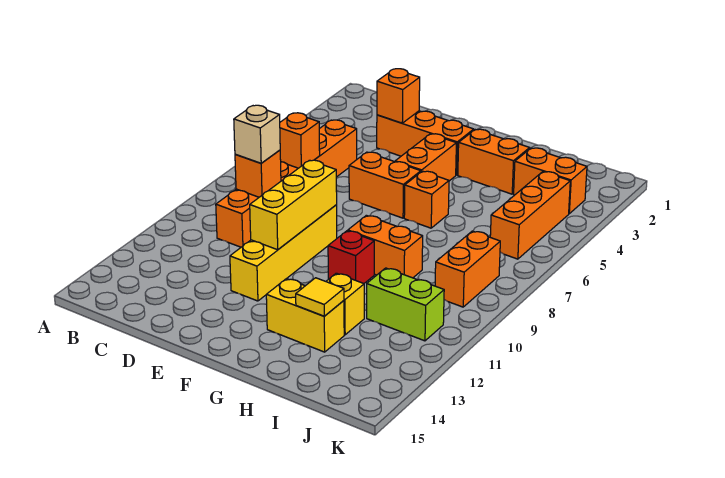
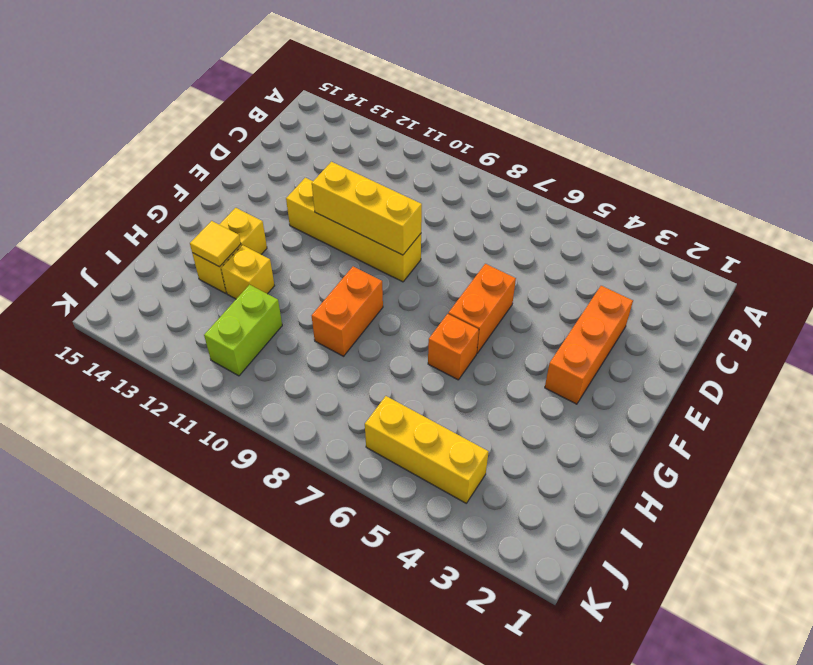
yellow 1x3 brick [365,396,489,503] -> orange 1x3 brick [490,172,570,259]
none -> orange 1x6 brick [216,120,357,247]
none -> orange 1x2 brick [395,134,456,181]
none -> orange 1x2 brick [458,129,530,194]

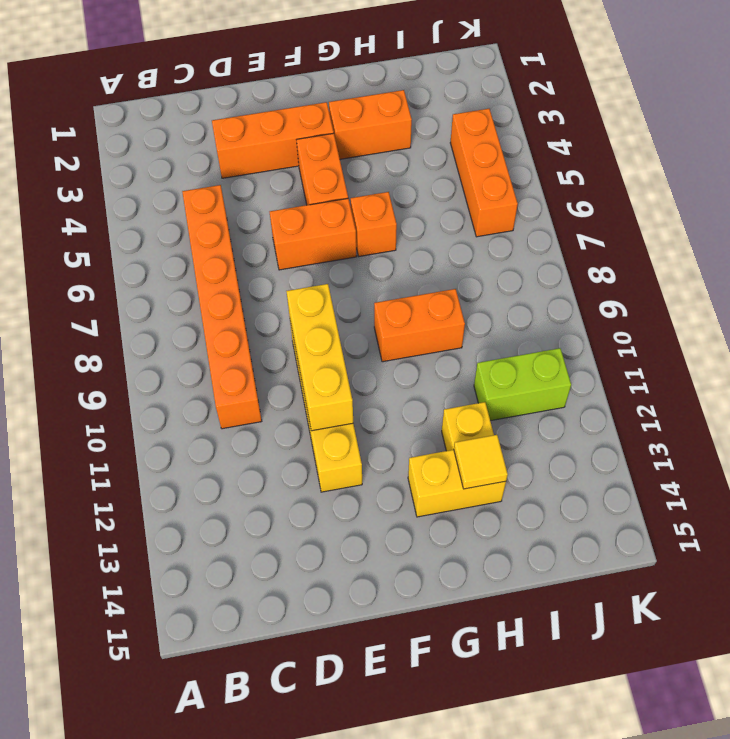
none -> red 1x1 brick [328,231,374,283]
none -> orange 1x2 brick [514,148,587,214]
none -> orange 1x2 brick [435,231,500,307]

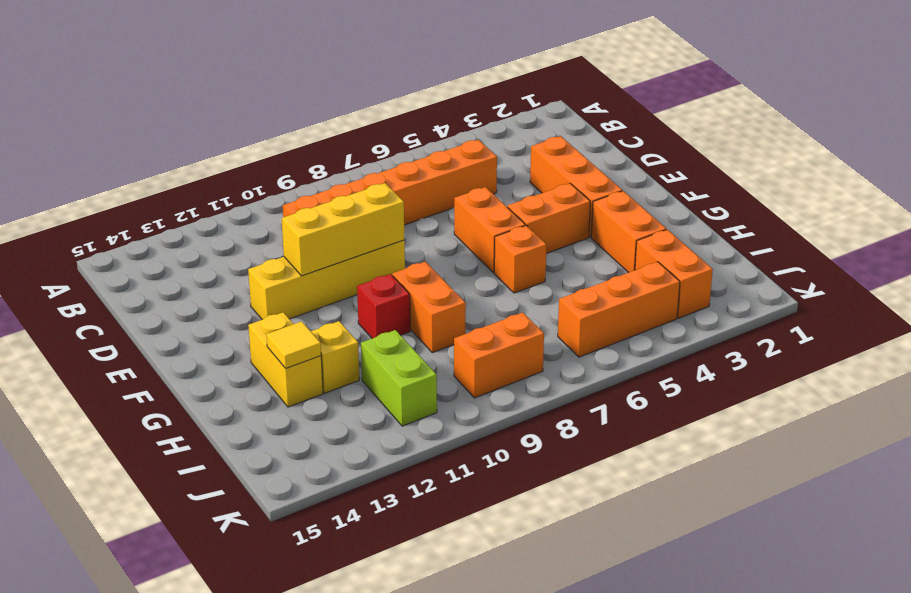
none -> orange 1x1 brick [280,113,320,168]
none -> orange 1x1 brick [235,150,281,197]
none -> orange 1x1 brick [377,69,420,123]

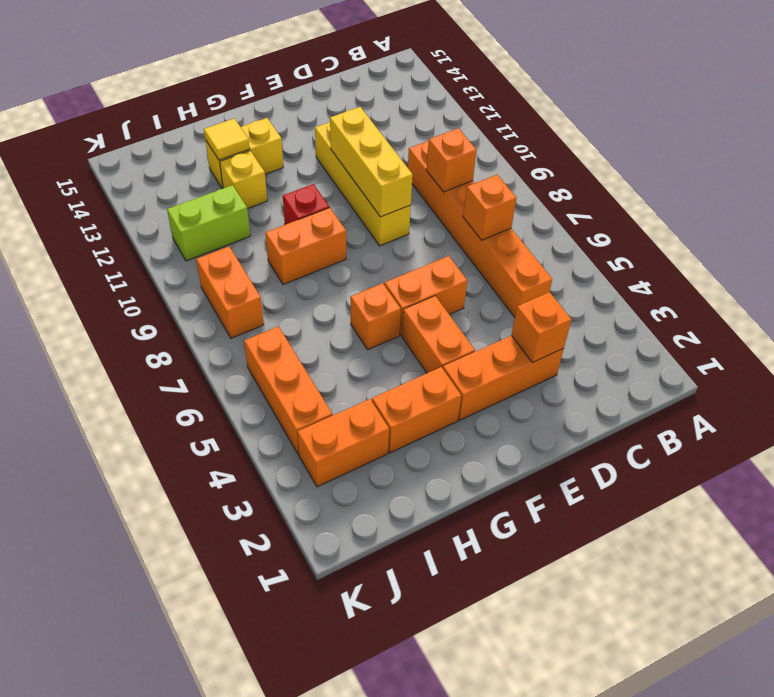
none -> tan 1x1 brick [234,105,280,163]

